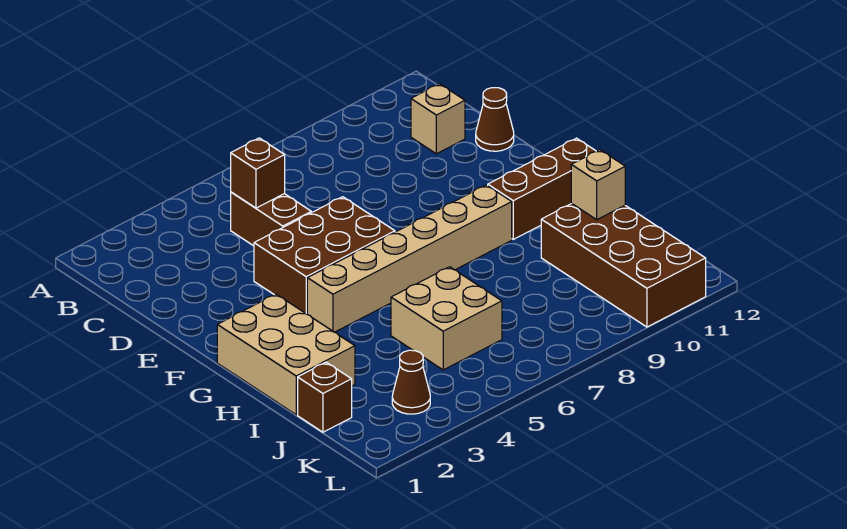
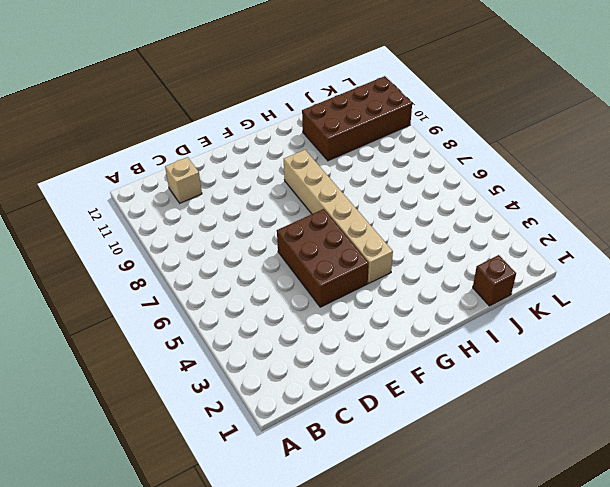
none -> brown 1x2 brick [231,192,311,246]
none -> brown 1x1 cone [476,88,514,151]
none -> tan 2x3 brick [217,294,355,415]

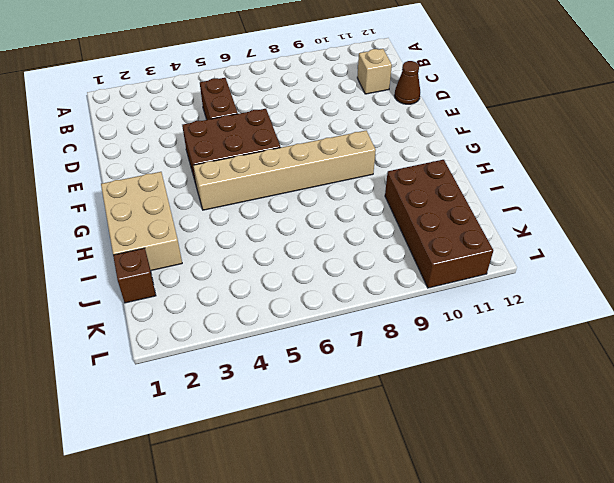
none -> brown 1x3 brick [488,138,596,239]
none -> tan 2x2 brick [391,267,502,370]
none -> brown 1x1 cone [392,350,430,414]

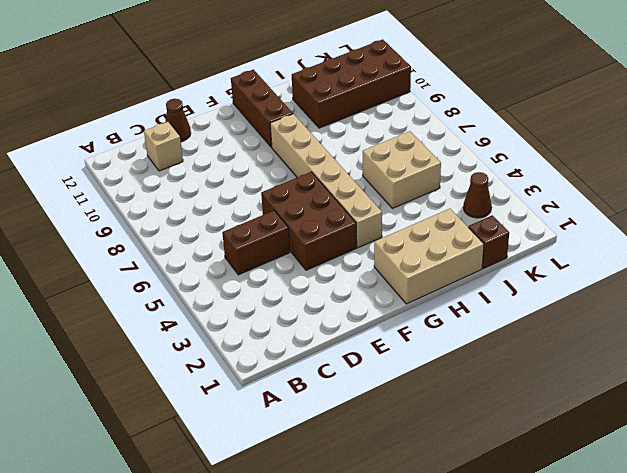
none -> brown 1x1 brick [231,138,285,208]
none -> tan 1x1 brick [571,150,625,220]

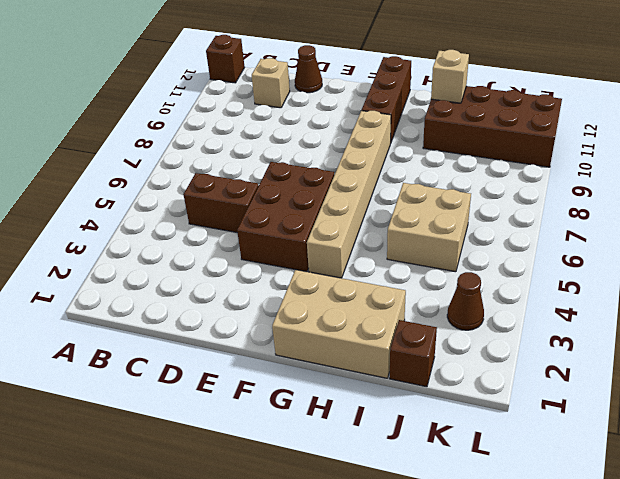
brown 1x1 brick [206,35,245,83] -> brown 1x1 brick moved to [231,138,285,208]

